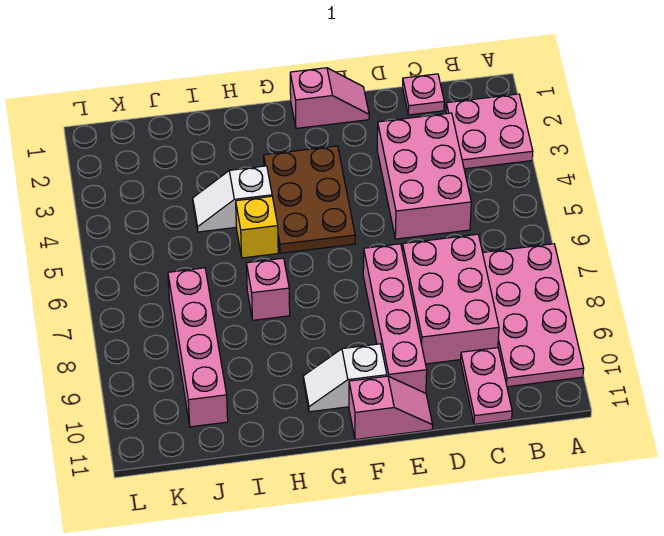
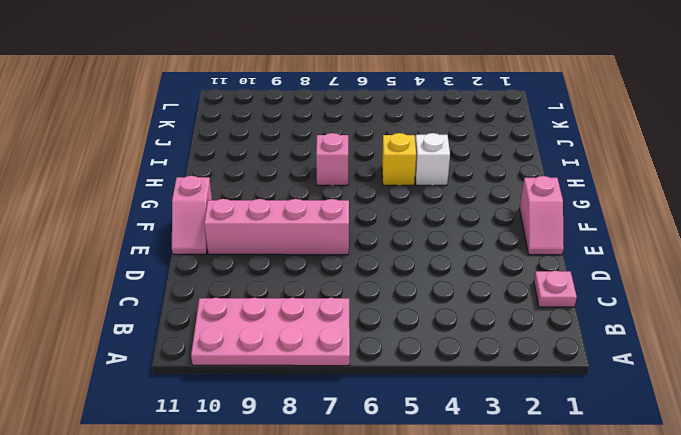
none -> pink 2x2 plate [446,94,533,169]
none -> pink 2x3 brick [377,113,471,239]
none -> pink 2x3 brick [402,234,499,364]

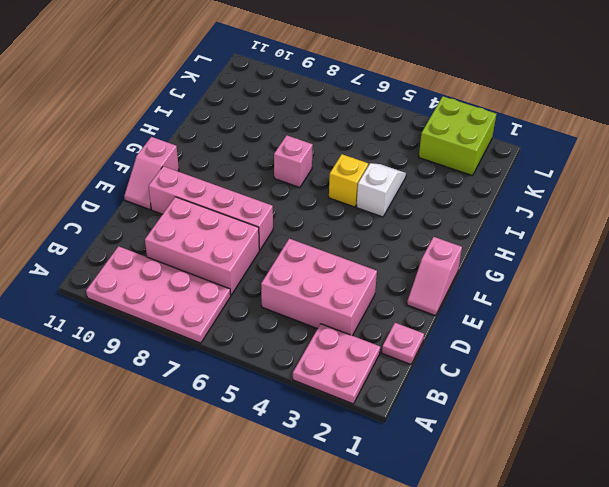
lime 2x2 brick [419,96,496,176] -> none
none -> pink 1x2 plate [461,348,512,424]
none -> brown 2x3 plate [264,146,355,253]
none -> white 1x2 slope [303,344,387,412]

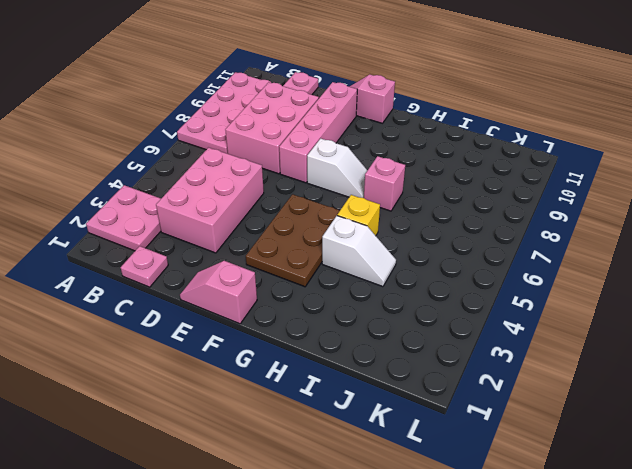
white 1x2 slope [307,138,368,198] -> white 1x2 slope moved to [303,344,387,412]
none -> pink 1x4 brick [168,268,228,427]

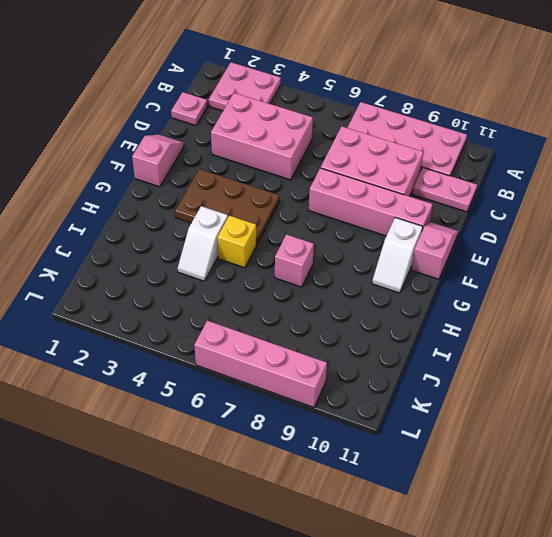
pink 1x4 brick [194,321,327,407] -> pink 1x4 brick moved to [168,268,228,427]

